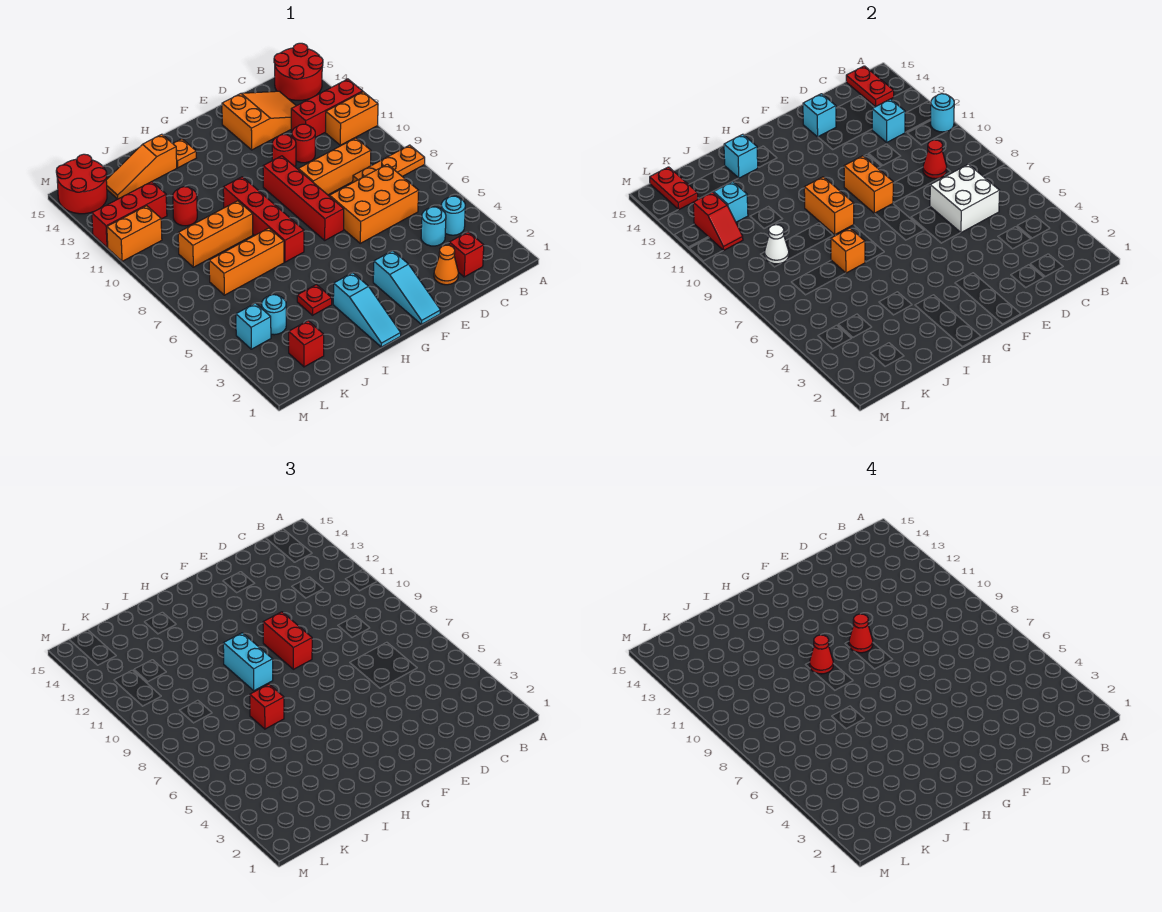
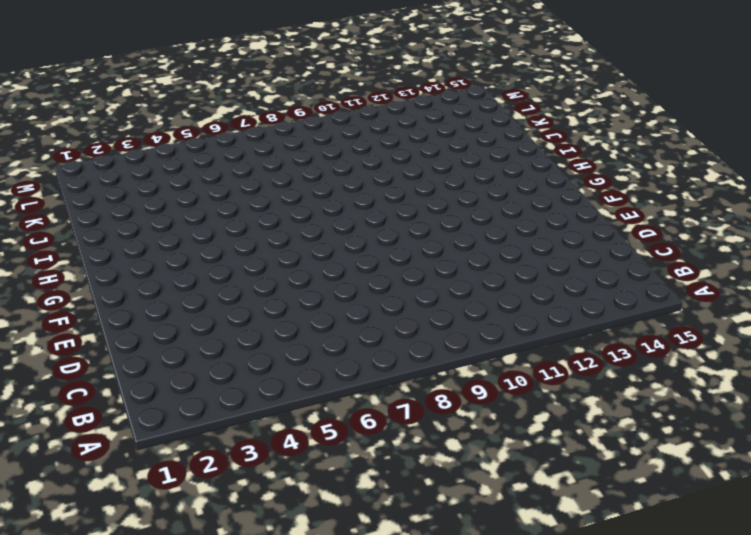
none -> orange 1x3 plate [353,145,425,182]
none -> orange 1x2 brick [326,92,378,145]
none -> red 1x3 brick [291,79,363,138]
none -> red 2x2 round brick [274,43,323,100]

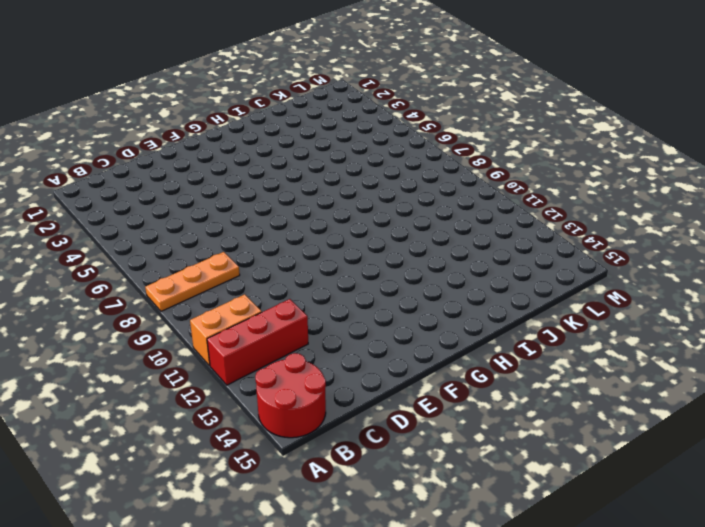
none -> cyan 1x1 round brick [441,196,465,235]
none -> red 1x1 brick [449,232,484,277]
none -> cyan 1x1 round brick [421,207,446,246]
none -> orange 2x3 brick [330,164,419,243]

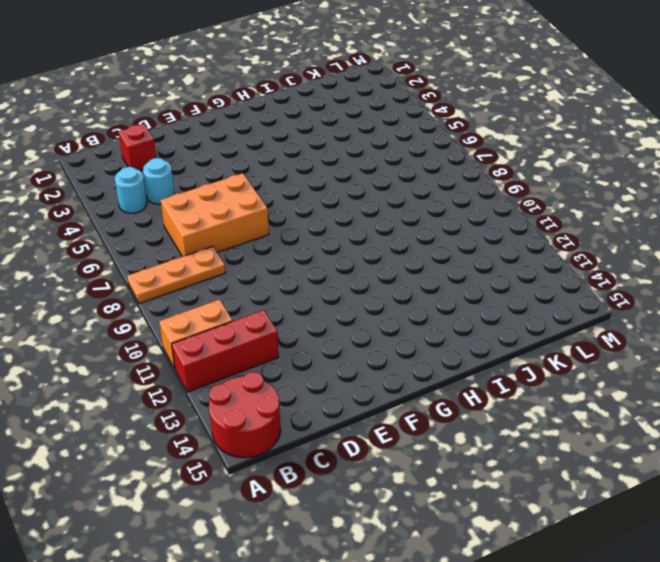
none -> orange 1x3 brick [298,138,371,195]
none -> orange 2x3 slope [222,91,296,150]
none -> orange 1x1 cone [434,245,458,285]
none -> red 1x1 round brick [292,124,315,163]

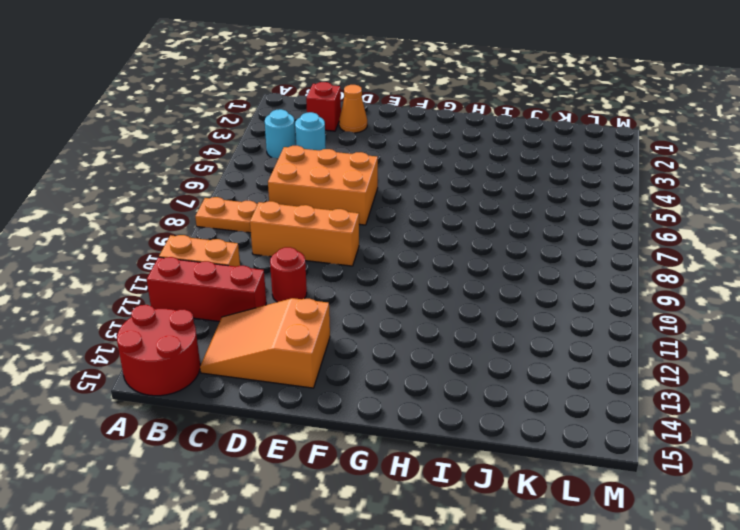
none -> red 1x1 round brick [272,135,296,167]
none -> cyan 1x3 slope [373,251,441,324]
none -> red 1x4 brick [263,156,344,240]
none -> cyan 1x3 slope [333,273,401,347]

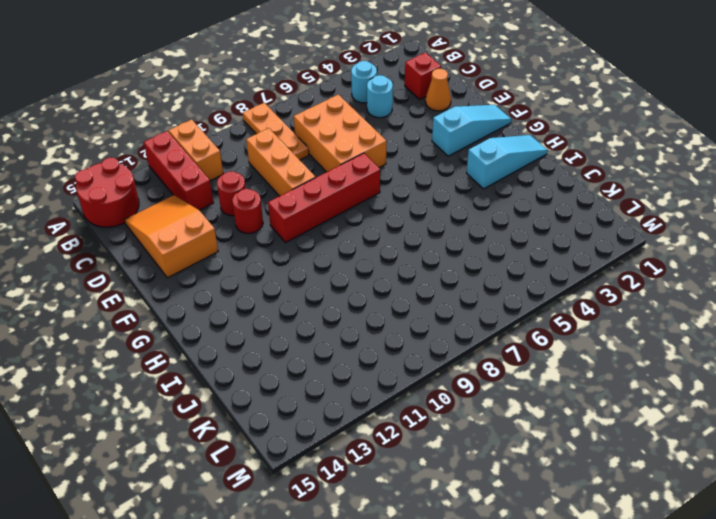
none -> red 1x4 brick [223,177,304,262]
none -> orange 1x1 plate [173,139,196,168]
none -> red 1x1 plate [297,285,332,315]
none -> orange 1x3 brick [209,228,284,295]

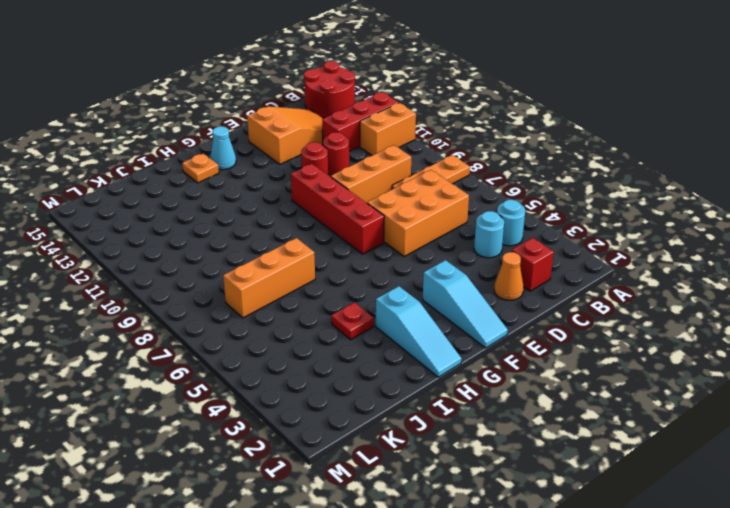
cyan 1x1 cone [210,126,236,170] -> none
none -> red 1x4 brick [223,177,304,262]
none -> orange 1x3 brick [178,201,253,267]
none -> orange 1x3 slope [106,134,177,199]
none -> red 1x1 round brick [173,187,197,226]

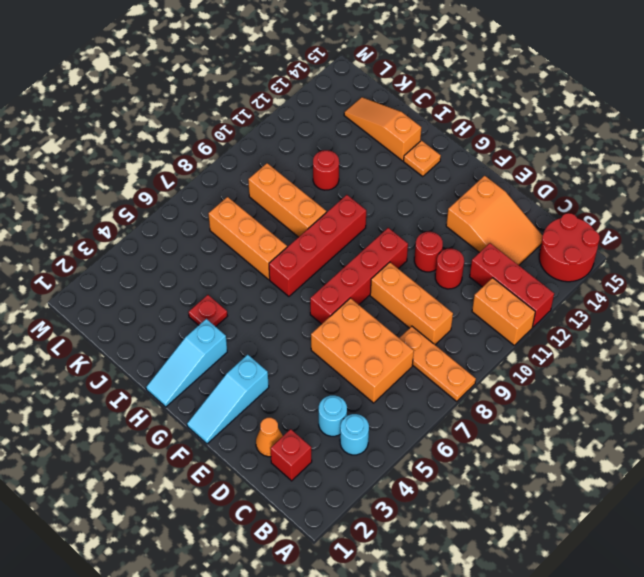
none -> red 1x1 brick [289,321,324,367]
none -> cyan 1x1 round brick [262,295,286,335]
none -> red 1x3 brick [92,182,167,248]
none -> cyan 1x1 brick [236,303,271,349]

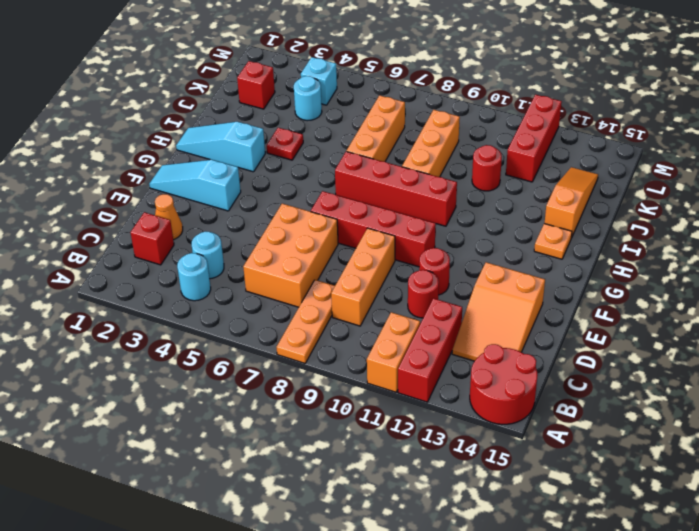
none -> orange 1x2 brick [107,206,162,261]
none -> red 2x2 round brick [56,154,107,214]
none -> cyan 1x1 round brick [931,94,954,132]
none -> red 1x2 plate [846,66,894,107]

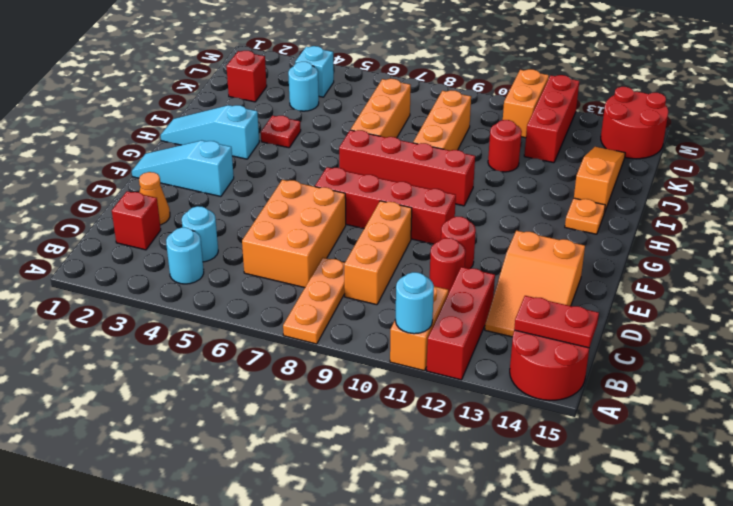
none -> white 2x2 brick [930,164,1000,233]
none -> red 1x1 cone [923,140,947,179]
none -> cyan 1x1 brick [872,99,905,142]
none -> cyan 1x1 brick [803,94,836,137]

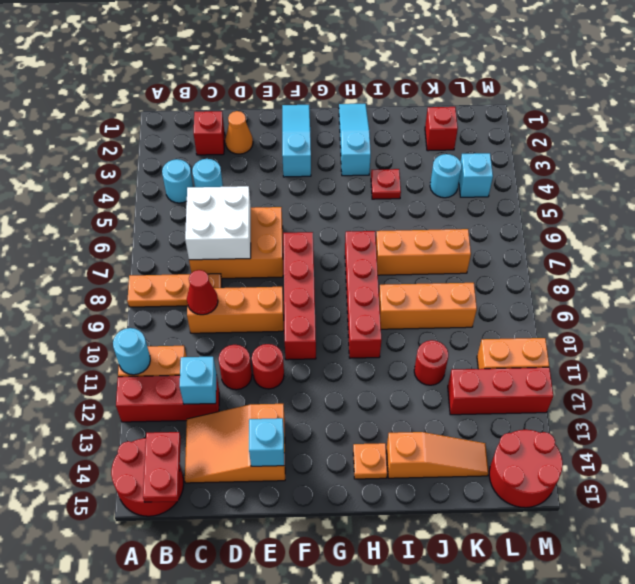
none -> orange 1x2 brick [844,156,893,213]
none -> orange 1x2 brick [804,177,854,235]
none -> orange 1x1 brick [831,228,865,273]
none -> cyan 1x1 brick [724,134,758,178]

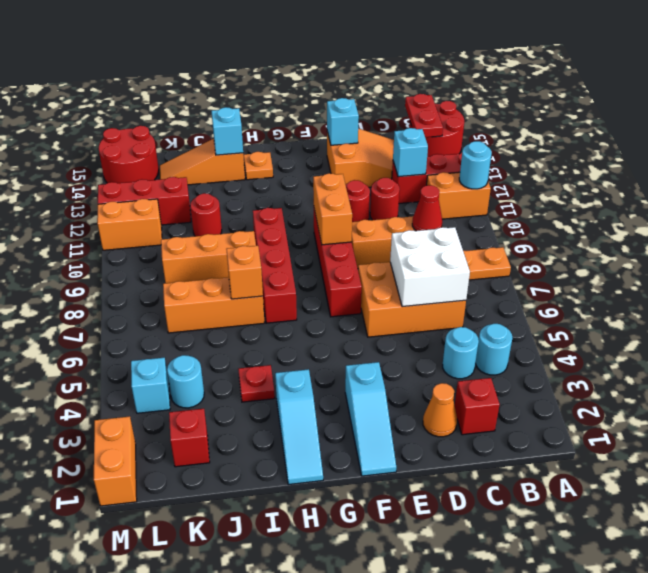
orange 1x2 brick [94,416,137,506] -> orange 1x2 brick moved to [804,177,854,235]
none -> white 1x1 cone [765,225,789,264]
none -> cyan 1x1 brick [714,181,748,222]
none -> red 1x2 slope [693,192,743,251]
none -> red 1x2 plate [650,167,698,210]

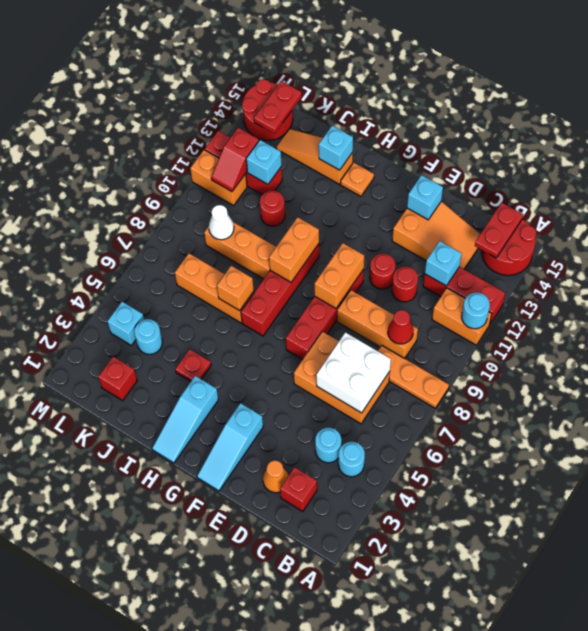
none -> red 1x2 brick [263,612,312,669]
none -> cyan 1x2 brick [223,633,273,691]
none -> red 1x1 brick [250,684,284,729]
none -> red 1x1 cone [849,614,873,653]

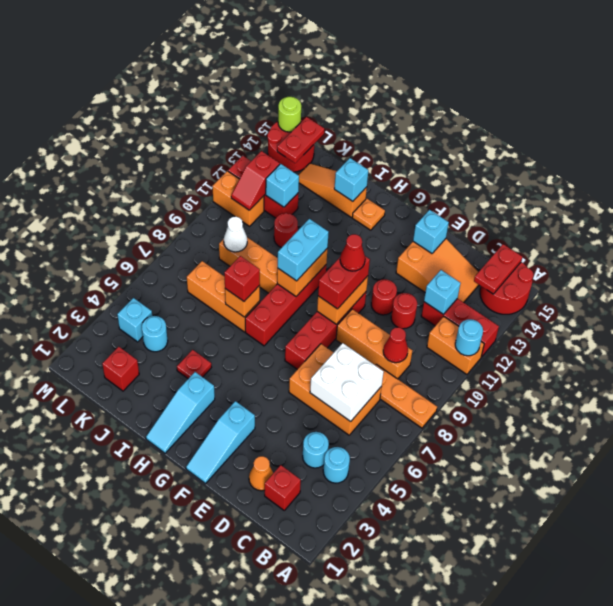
lime 1x1 round brick [278,97,301,132] -> none
none -> red 1x1 cone [810,635,833,674]

